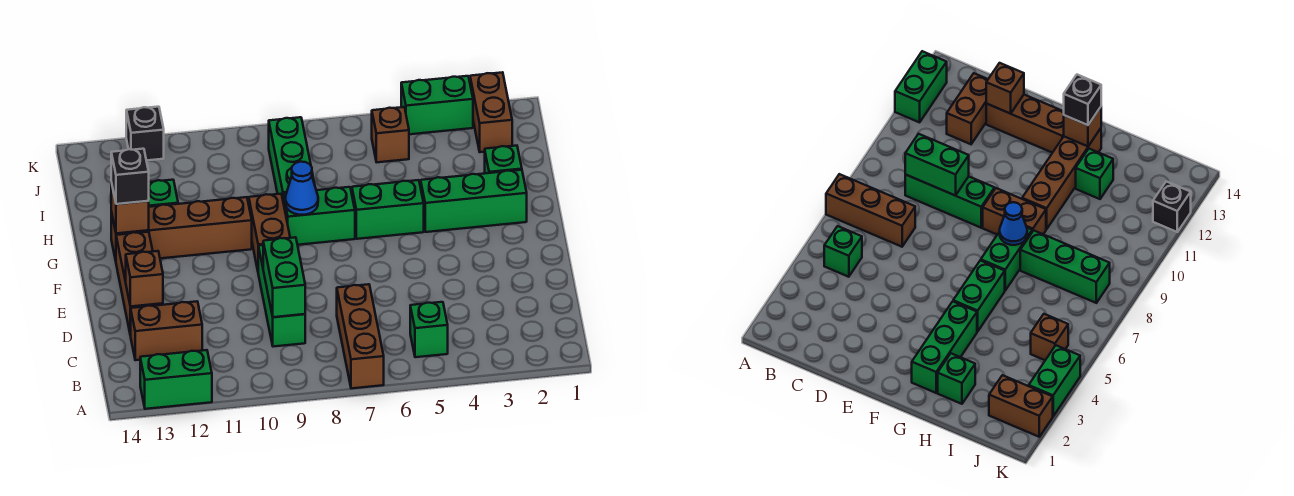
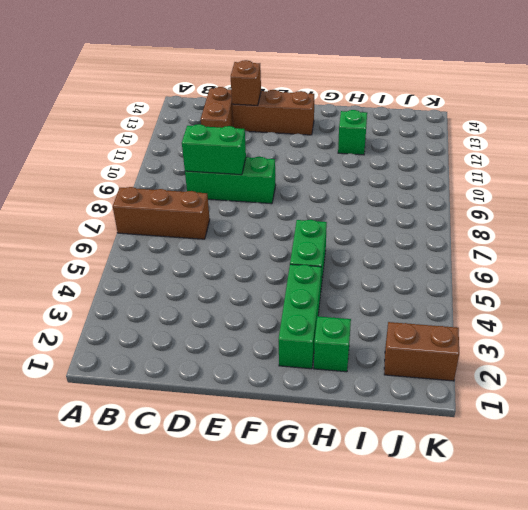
none -> green 1x2 brick [140,350,212,409]
none -> green 1x1 brick [410,302,448,357]
none -> brown 1x2 brick [249,194,290,270]

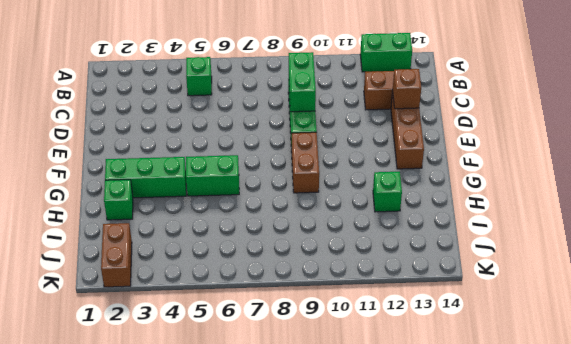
none -> brown 1x3 brick [337,284,384,388]
none -> green 1x2 brick [283,187,355,245]
none -> brown 1x4 brick [111,197,252,261]

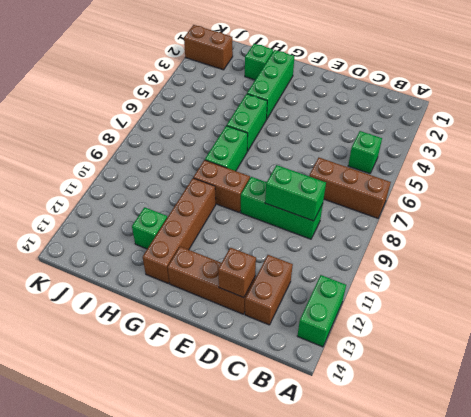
none -> green 1x3 brick [269,117,314,199]
none -> brown 1x1 brick [372,107,409,162]
none -> green 1x2 brick [401,76,473,134]

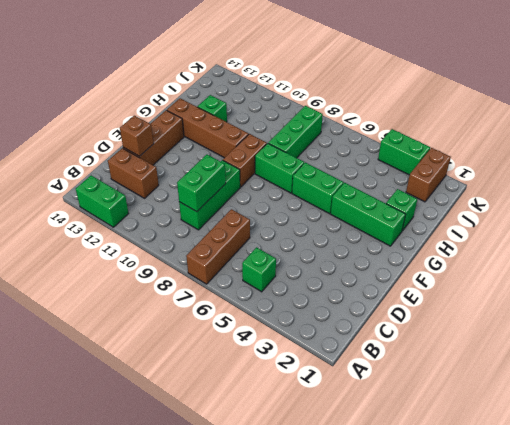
none -> brown 1x1 brick [372,107,409,162]
none -> black 1x1 brick [126,107,164,161]
none -> blue 1x1 cone [285,162,318,215]

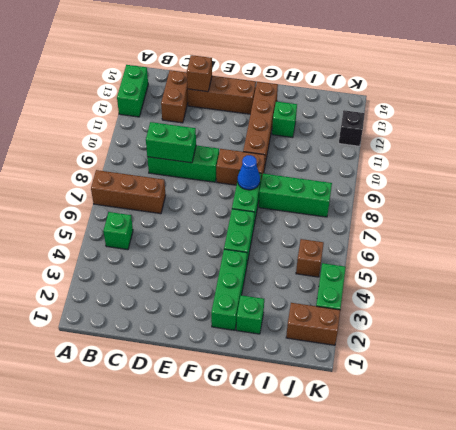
none -> brown 1x1 brick [111,182,149,233]
none -> black 1x1 brick [111,149,149,204]

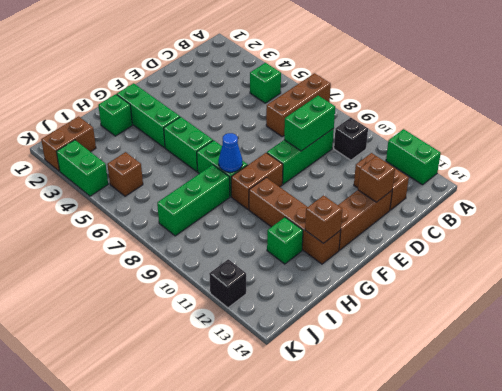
black 1x1 brick [334,118,368,160] -> black 1x1 brick moved to [111,149,149,204]

